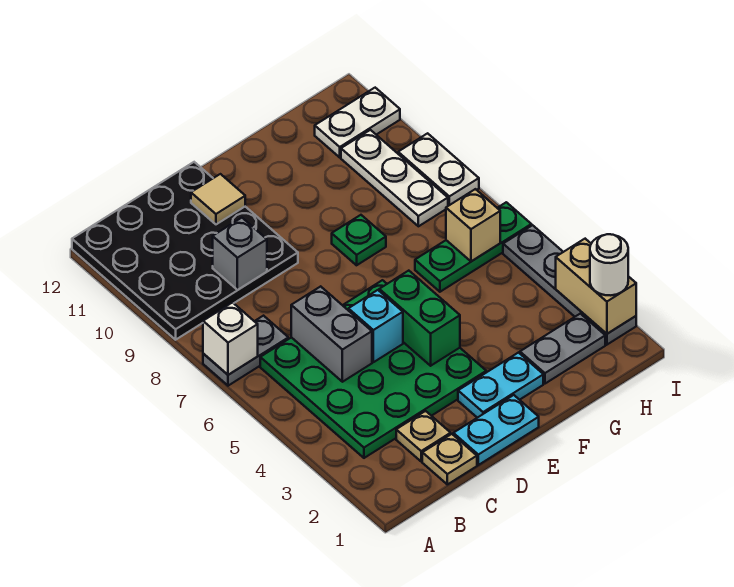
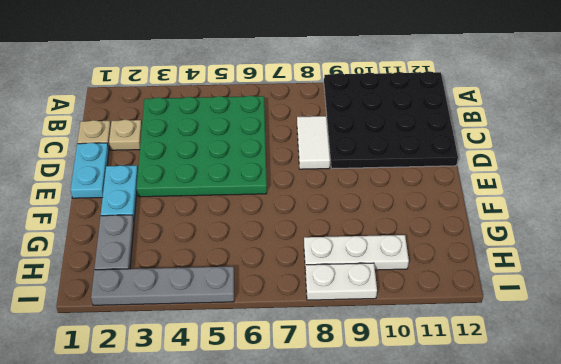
white 1x2 tile [297,116,330,169] -> none
none -> grey 1x2 plate [203,316,288,386]
none -> green 1x1 plate [332,215,386,265]
none -> green 1x3 plate [415,202,531,292]

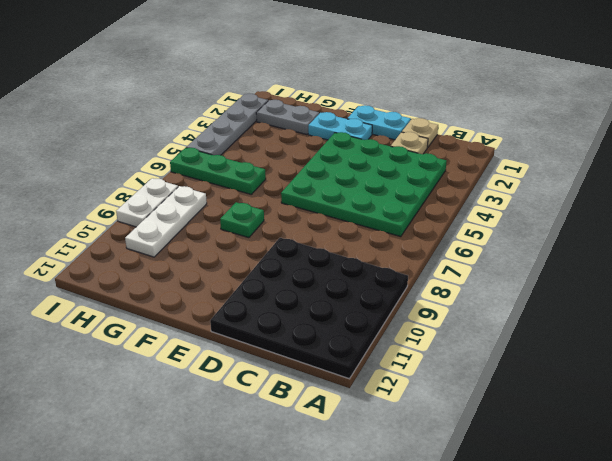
none -> grey 1x2 plate [203,316,288,386]
none -> white 1x2 plate [315,88,400,157]
none -> white 1x1 brick [203,303,258,375]

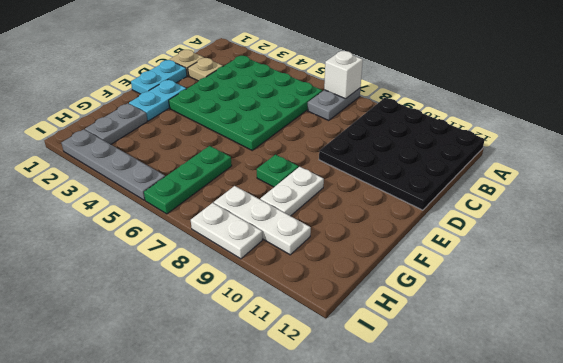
white 1x2 plate [260,167,324,216] -> white 1x2 plate moved to [315,88,400,157]
none -> grey 1x2 brick [291,286,372,382]
none -> grey 1x1 brick [213,218,267,290]
none -> cyan 1x1 brick [348,290,403,362]

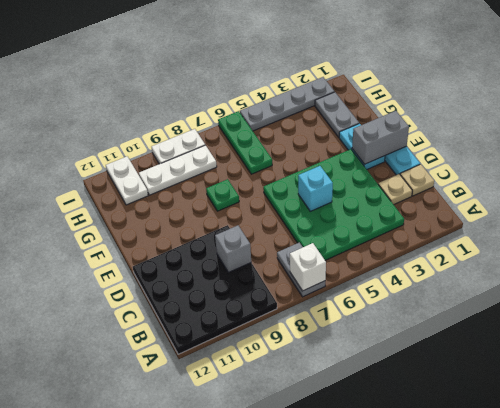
grey 1x2 brick [352,111,409,164] -> grey 1x2 brick moved to [291,286,372,382]
none -> tan 1x1 tile [191,174,245,224]
none -> green 1x2 brick [379,271,460,366]
none -> tan 1x1 brick [446,189,500,261]

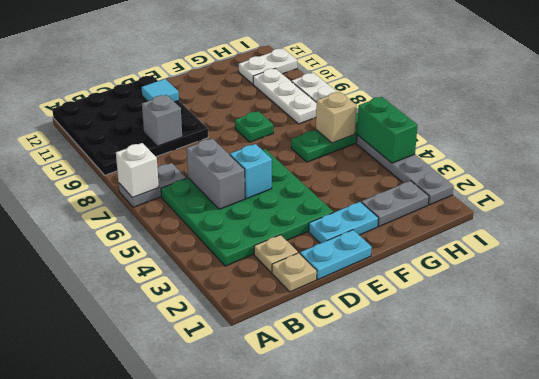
cyan 1x1 tile [141,79,179,102] -> tan 1x1 tile [191,174,245,224]
green 1x2 brick [357,97,418,163] -> green 1x2 brick moved to [379,271,460,366]
none -> tan 1x2 brick [556,239,636,334]
none -> white 1x1 round brick [590,234,628,295]

